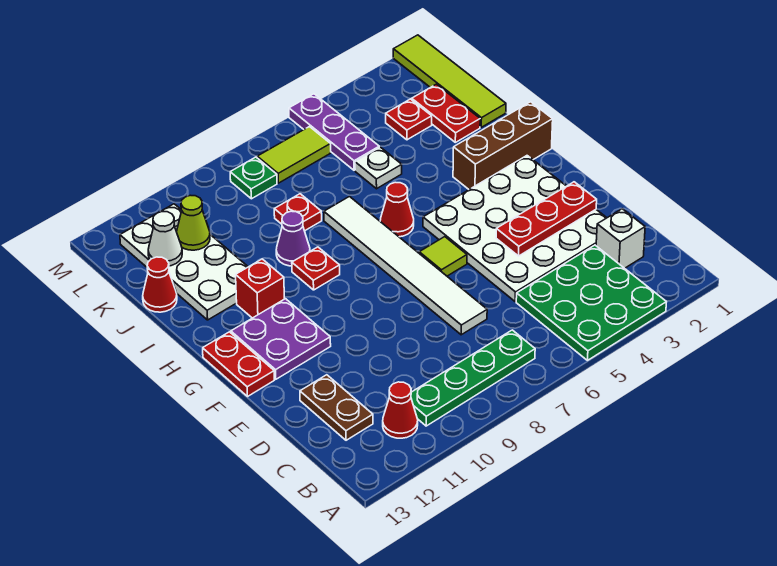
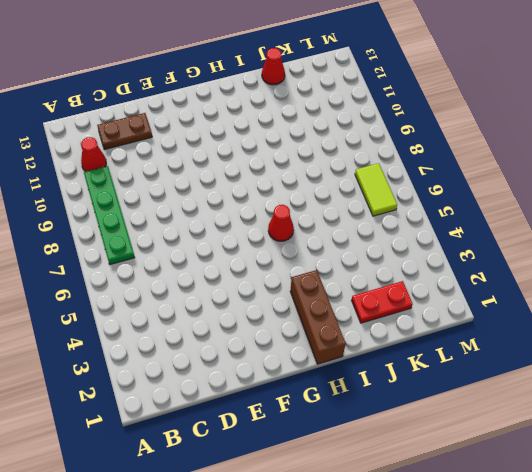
none -> green 3x3 plate [516,245,666,360]
none -> white 1x1 brick [596,209,645,268]
none -> white 4x4 plate [423,156,607,301]

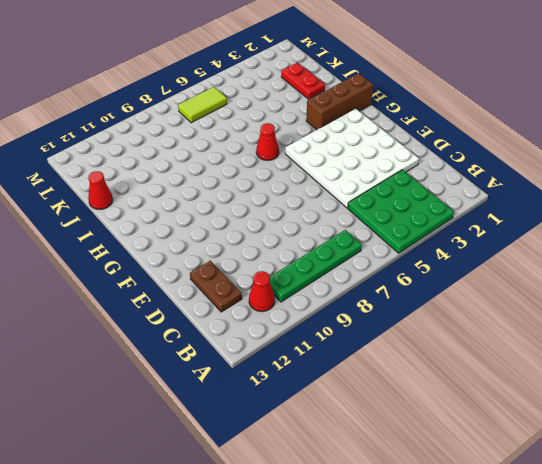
none -> white 1x1 brick [596,209,645,268]
none -> white 1x6 tile [324,197,487,335]
none -> lime 1x1 tile [419,237,467,276]

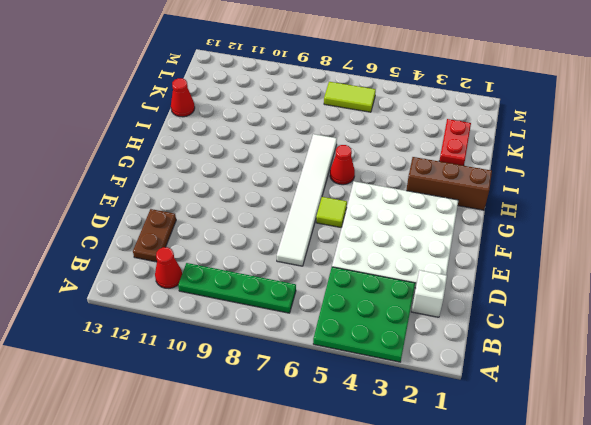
none -> purple 2x2 plate [231,299,331,379]
none -> red 1x2 plate [203,332,274,396]
none -> red 1x1 plate [292,247,340,290]

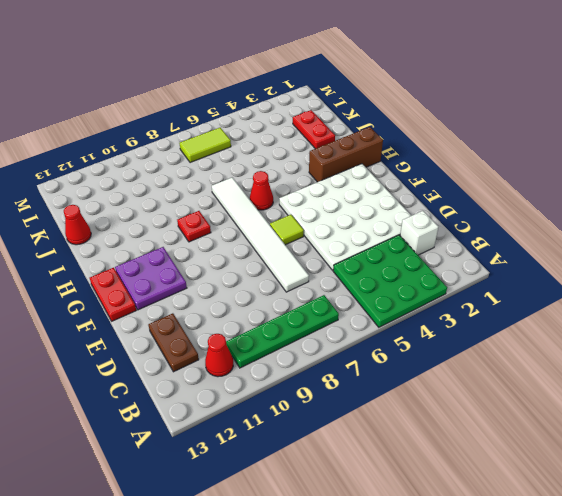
none -> red 1x1 brick [236,259,284,318]
none -> purple 1x1 cone [276,211,310,266]
none -> white 2x4 plate [120,204,248,320]

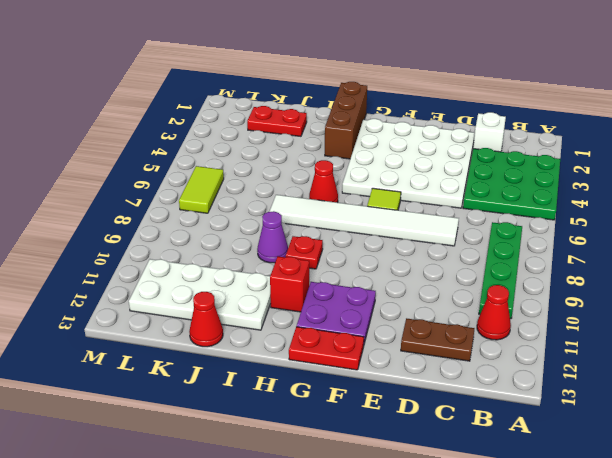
none -> lime 1x4 tile [393,35,506,127]
none -> white 1x1 plate [355,147,402,189]
none -> red 1x1 plate [274,194,322,231]

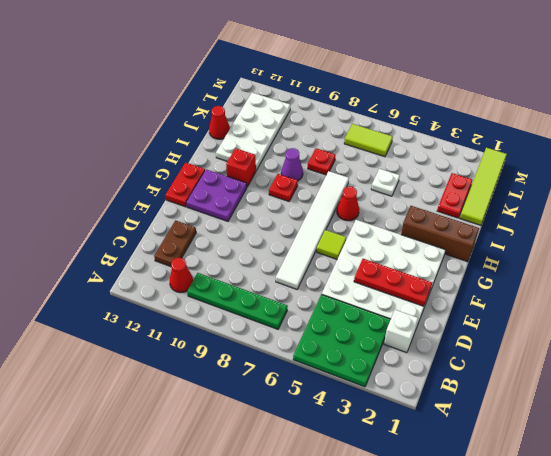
none -> red 1x1 plate [386,99,432,140]
none -> purple 1x3 plate [289,94,379,170]
none -> green 1x1 plate [230,157,277,199]

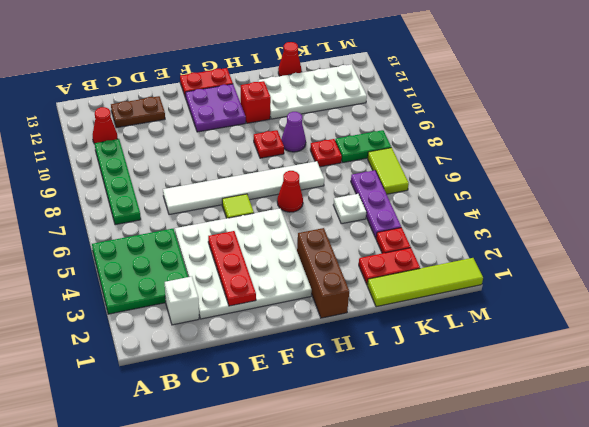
purple 1x3 plate [351,170,401,238] -> purple 1x3 plate turned to [289,94,379,170]
green 1x2 plate [335,130,391,163] -> green 1x1 plate [230,157,277,199]
none -> lime 1x1 cone [177,195,210,250]
none -> white 1x1 cone [148,212,182,266]

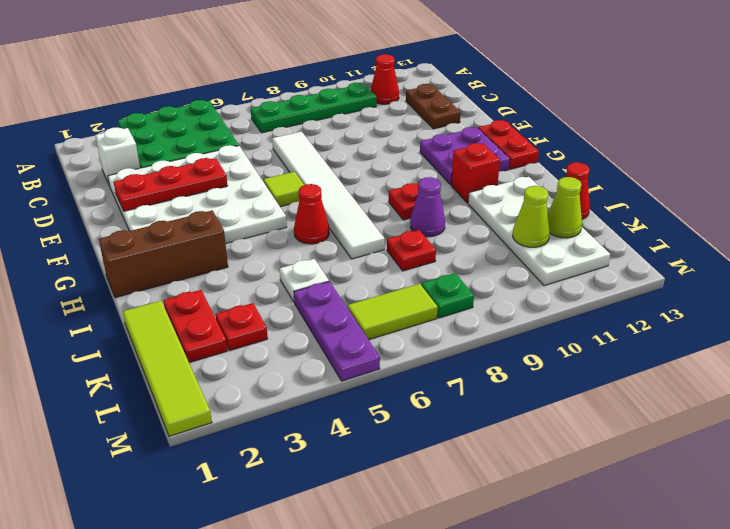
lime 1x1 cone [548,177,582,238] -> white 1x1 cone [148,212,182,266]

